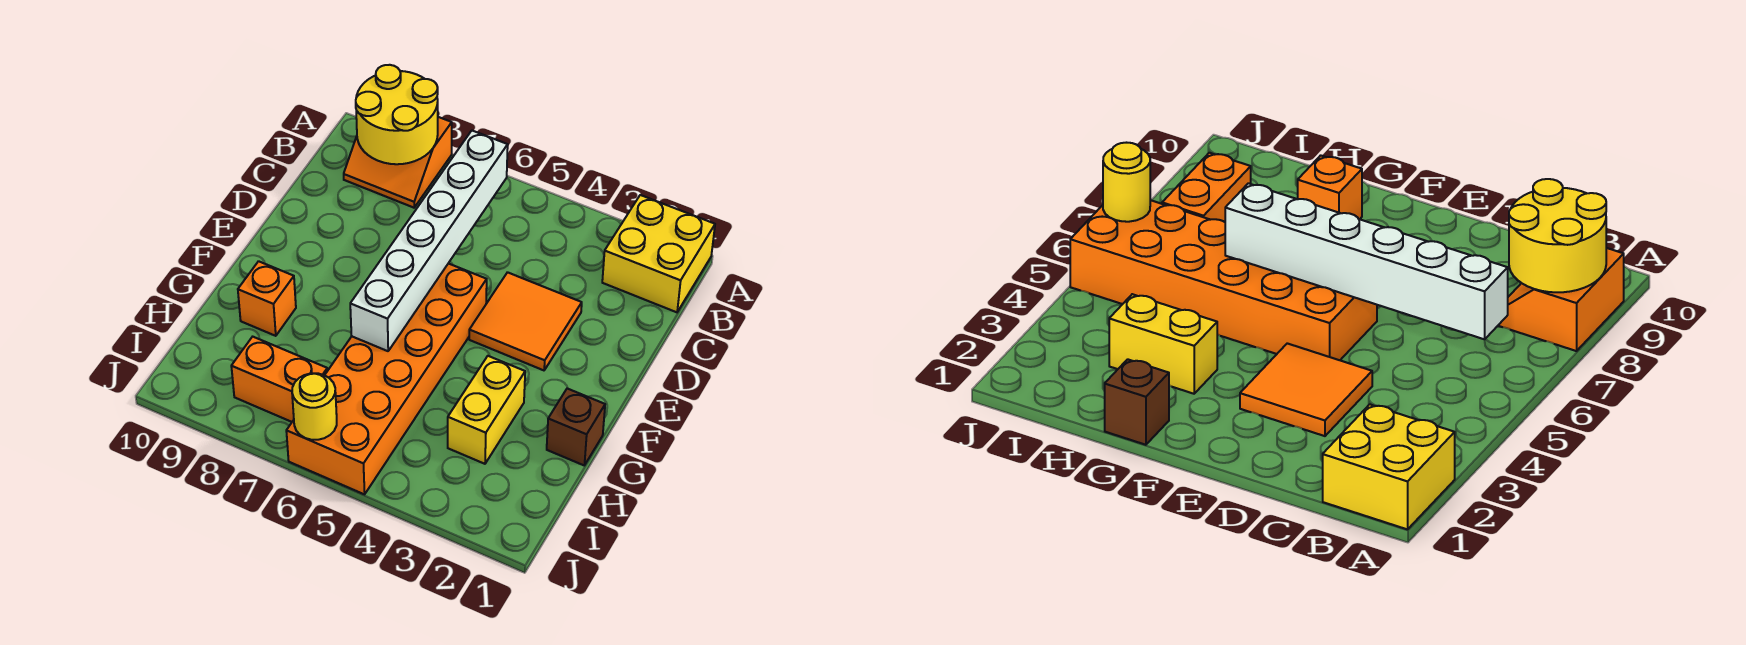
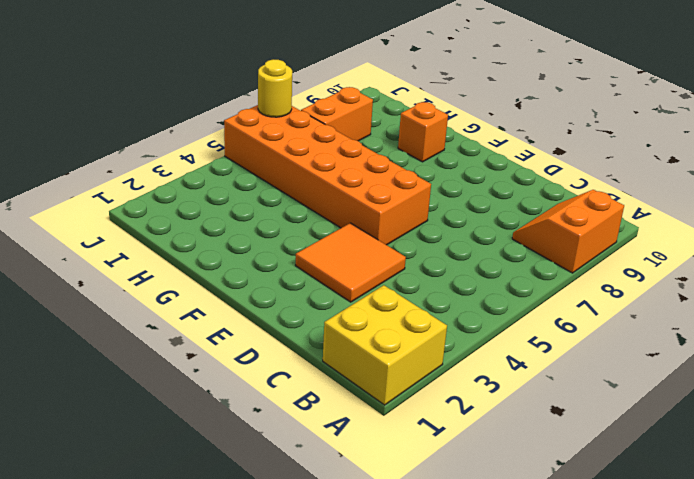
none -> brown 1x1 brick [547,388,605,465]
none -> yellow 1x2 brick [448,356,525,464]

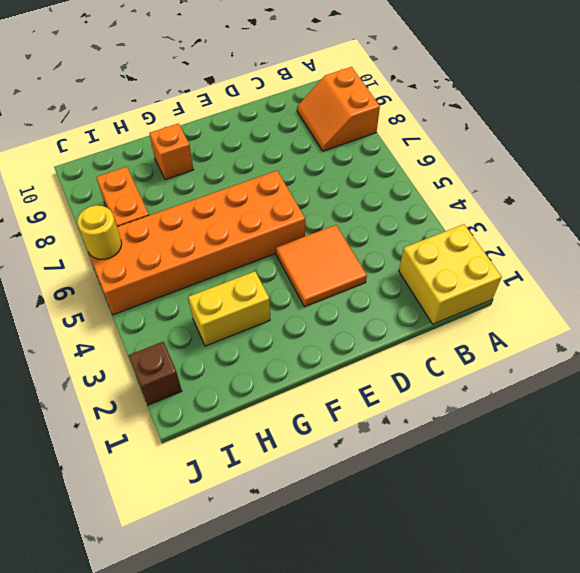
brown 1x1 brick [129,341,182,405] -> brown 1x1 brick moved to [547,388,605,465]
none -> yellow 2x2 round brick [356,65,438,164]
none -> white 1x6 brick [350,131,508,351]

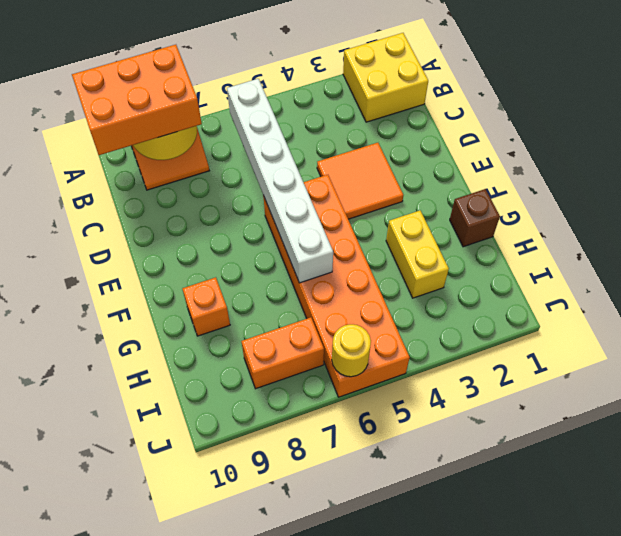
orange 2x3 brick [72,45,202,155] -> none

